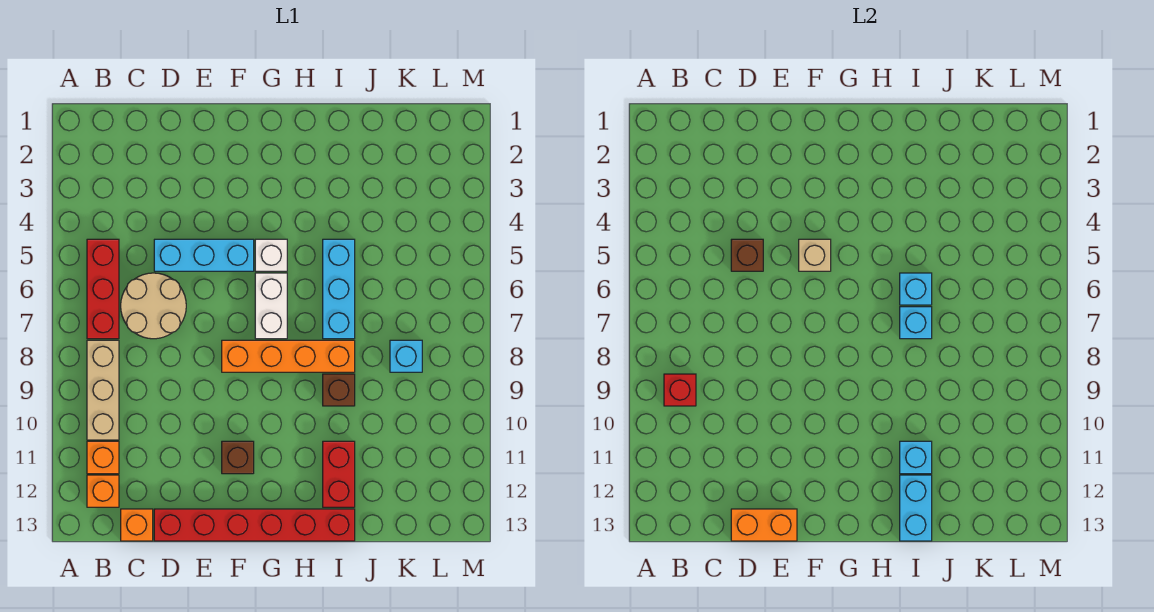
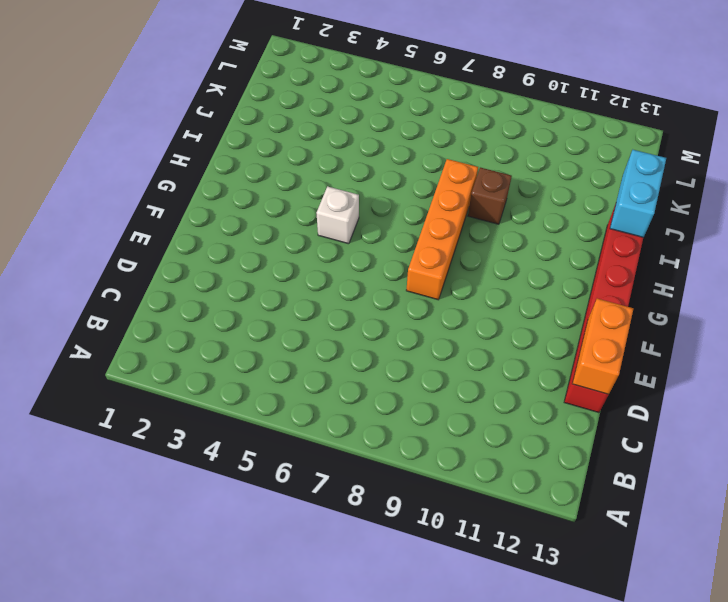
cyan 1x2 brick [610,150,666,237] -> cyan 1x2 brick turned to [900,475,932,541]
none -> red 1x3 brick [87,239,119,339]
none -> tan 1x3 brick [87,340,119,440]
none -> orange 1x1 brick [87,441,119,474]

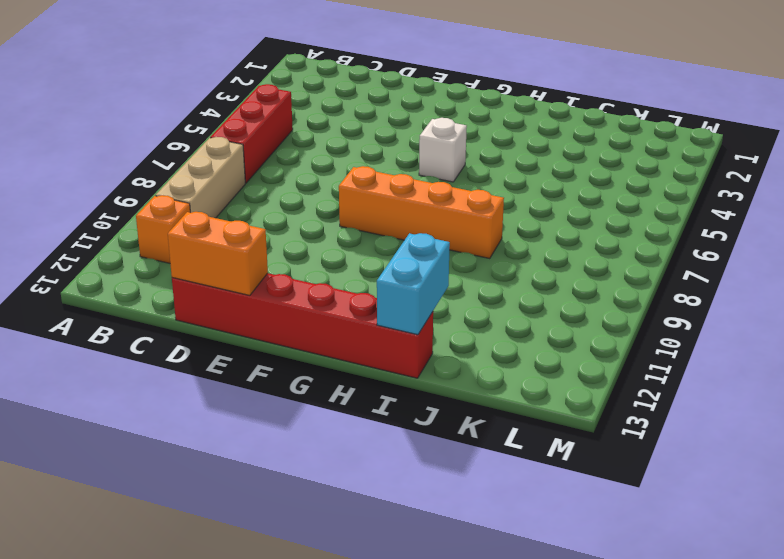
none -> orange 1x1 brick [87,475,119,507]
none -> tan 2x2 round brick [121,273,186,339]
none -> orange 1x1 brick [121,509,153,541]

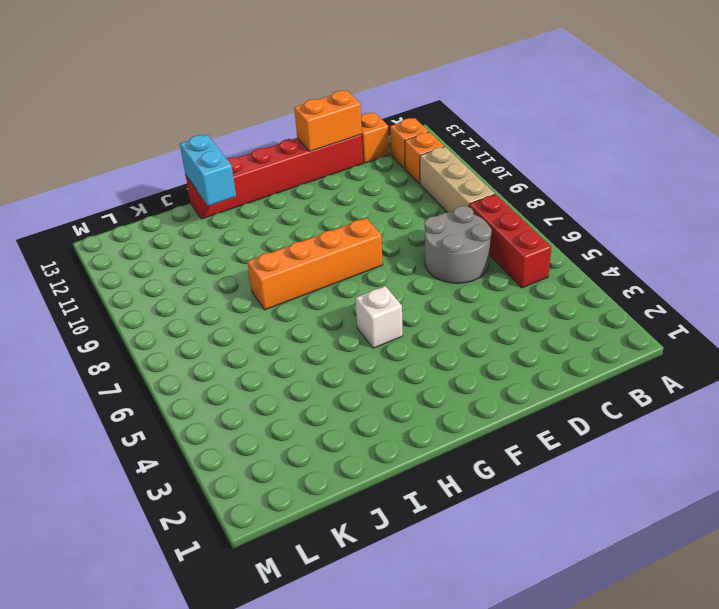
grey 2x2 round brick [425,206,492,283] -> tan 2x2 round brick [121,273,186,339]
none -> cyan 1x3 brick [154,239,254,271]
none -> brown 1x1 brick [222,441,254,474]
none -> white 1x2 brick [255,273,287,339]

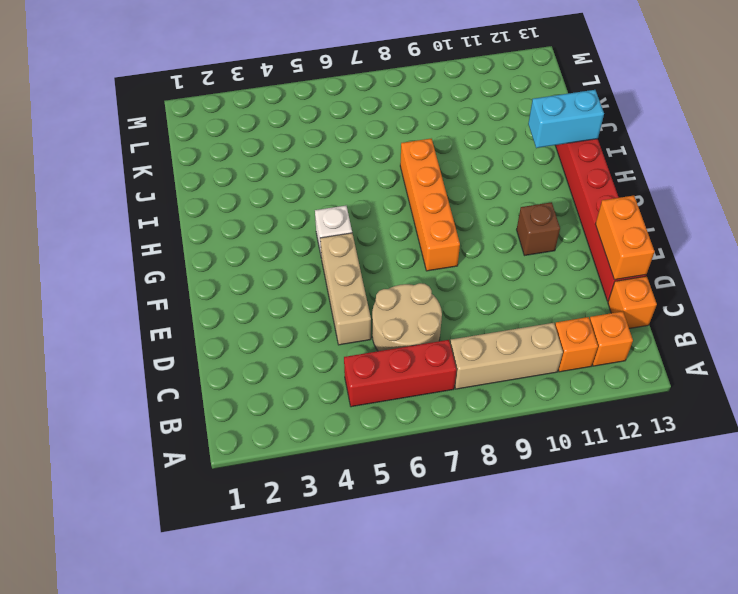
tan 1x3 brick [320,233,371,345] -> cyan 1x3 brick [154,239,254,271]
none -> white 1x2 brick [255,273,287,339]
none -> cyan 1x3 brick [323,239,355,339]
none -> brown 1x1 brick [323,374,355,406]

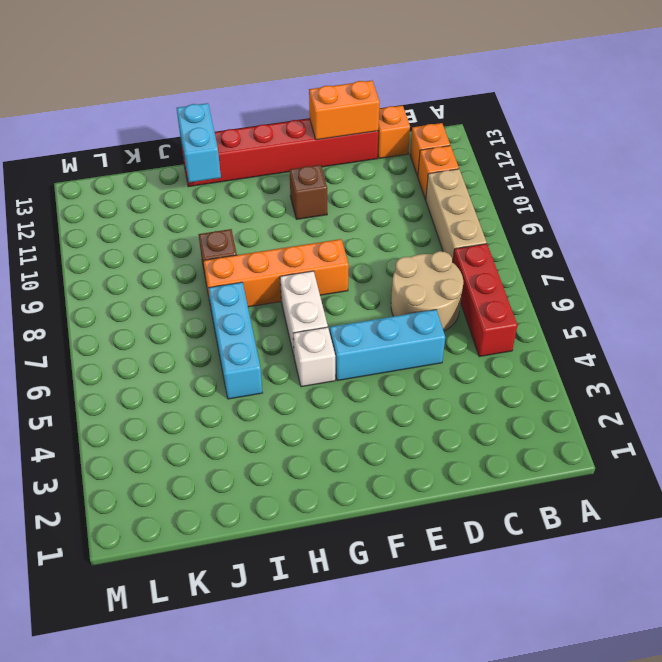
none -> red 1x2 brick [323,441,355,507]
none -> cyan 1x1 brick [390,340,422,372]
none -> red 1x1 brick [664,374,696,406]

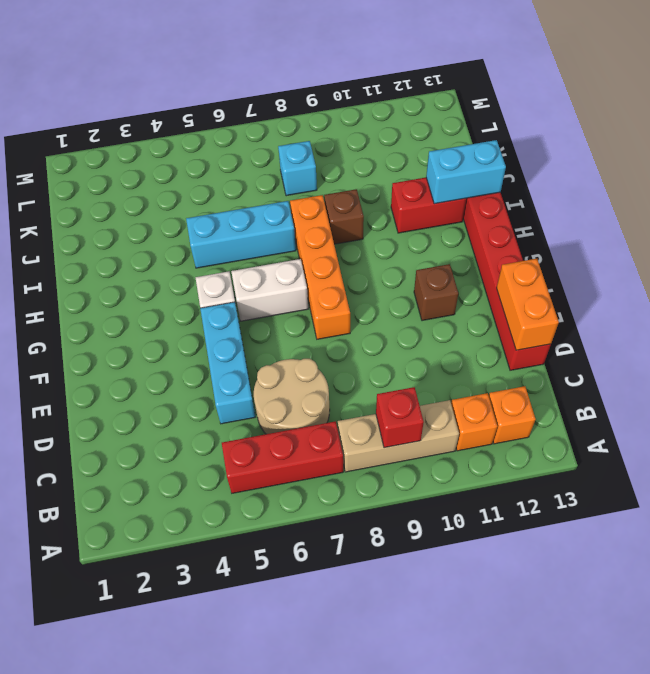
none -> orange 1x1 brick [121,509,153,541]
none -> brown 1x1 brick [731,239,763,271]
none -> tan 1x1 brick [799,239,831,271]

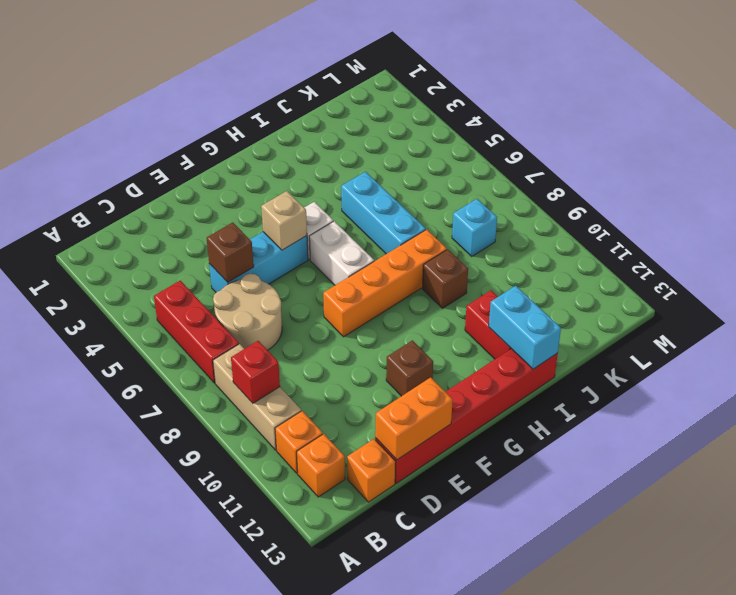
none -> cyan 1x1 brick [900,273,932,305]
none -> cyan 1x1 brick [900,307,932,339]
none -> cyan 1x1 brick [900,441,932,474]

